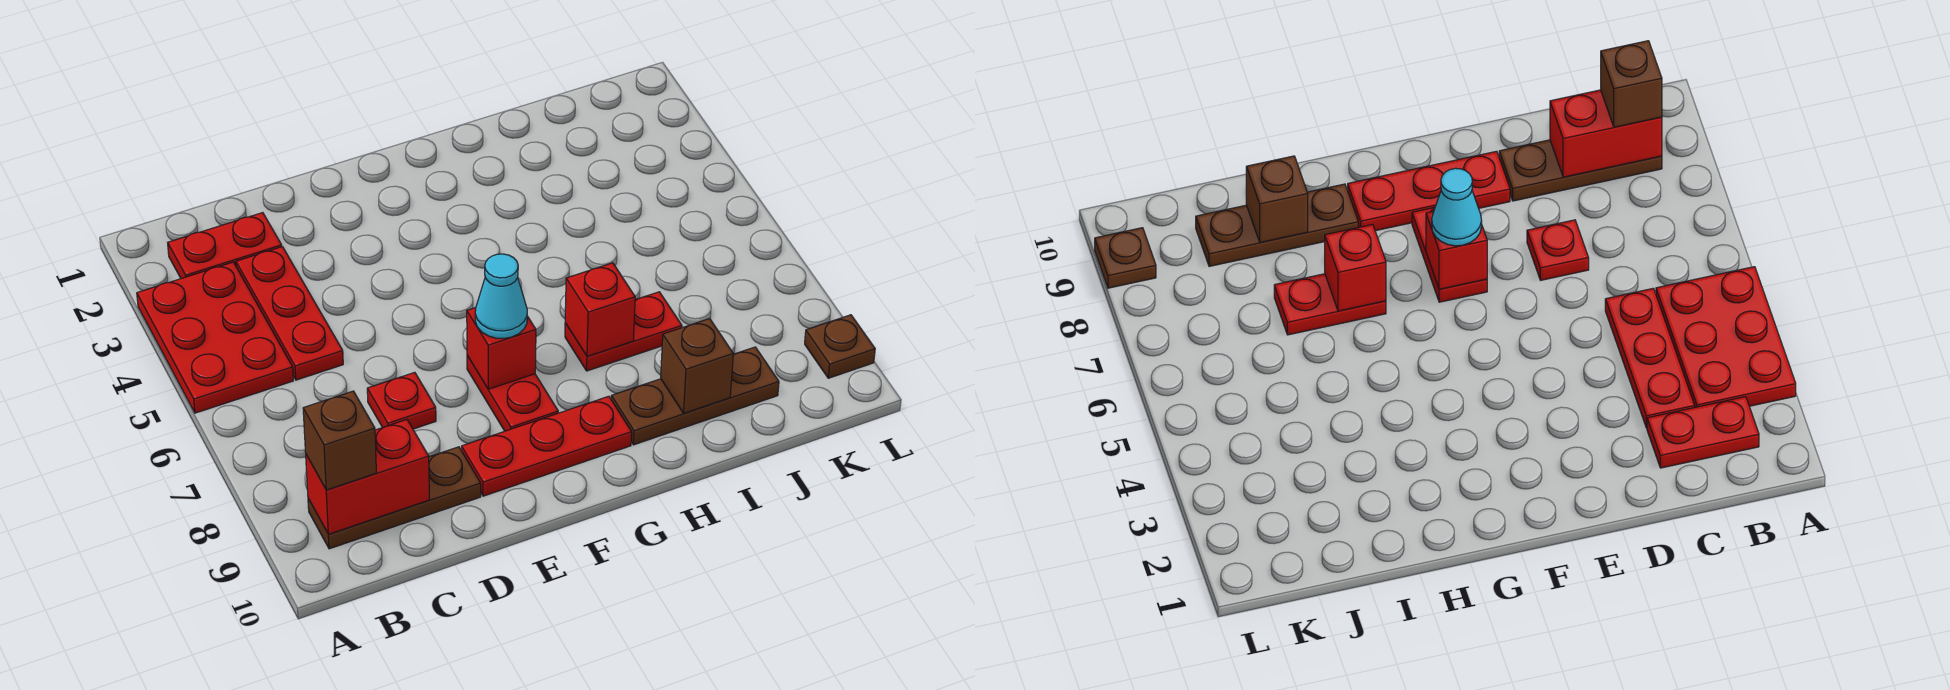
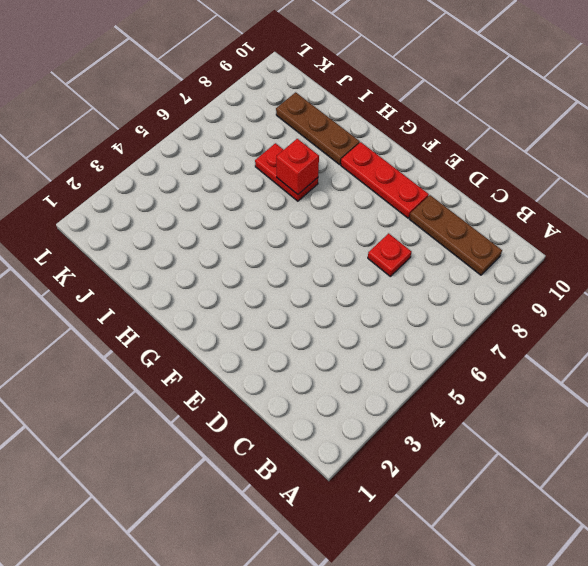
none -> red 2x3 plate [137,262,293,413]
none -> red 1x2 plate [168,213,282,278]
none -> red 1x3 plate [236,247,343,380]

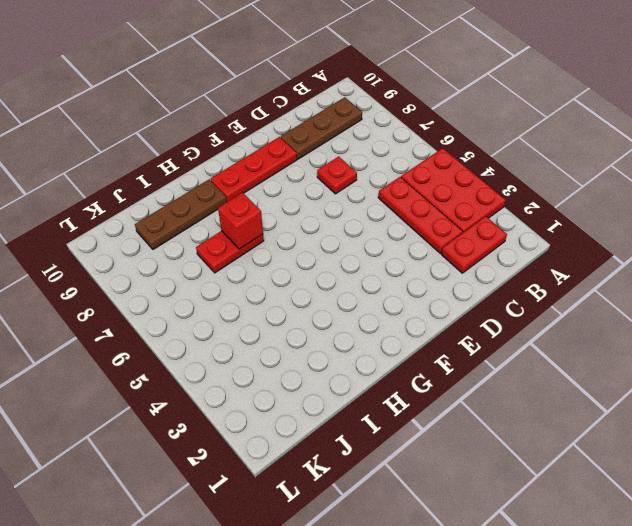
none -> red 1x2 plate [467,356,558,431]
none -> brown 1x1 plate [805,315,875,378]
none -> red 1x2 brick [306,420,429,534]

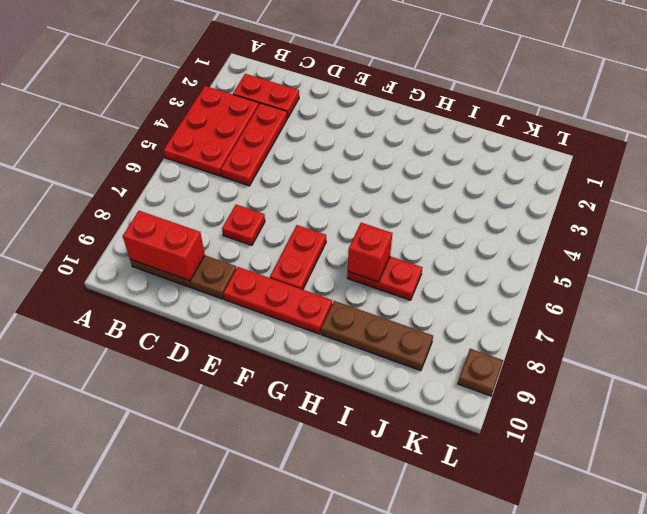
none -> red 1x1 brick [467,308,536,389]
none -> brown 1x1 brick [661,319,733,413]
none -> brown 1x1 brick [303,391,376,490]

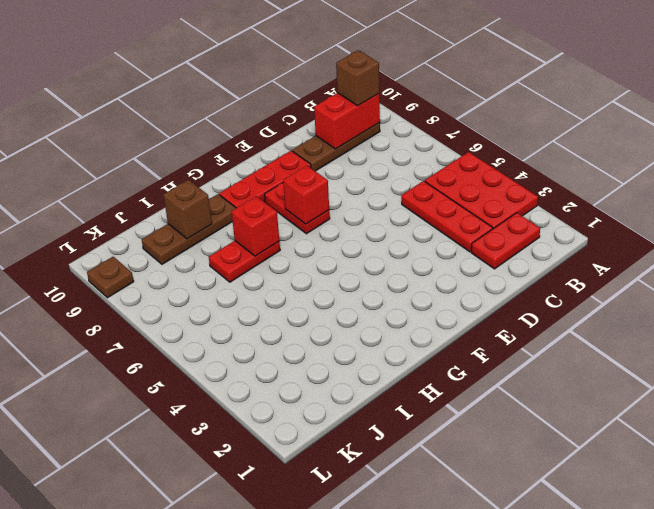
none -> red 1x1 plate [367,372,436,429]
none -> cyan 1x1 cone [475,254,527,338]

